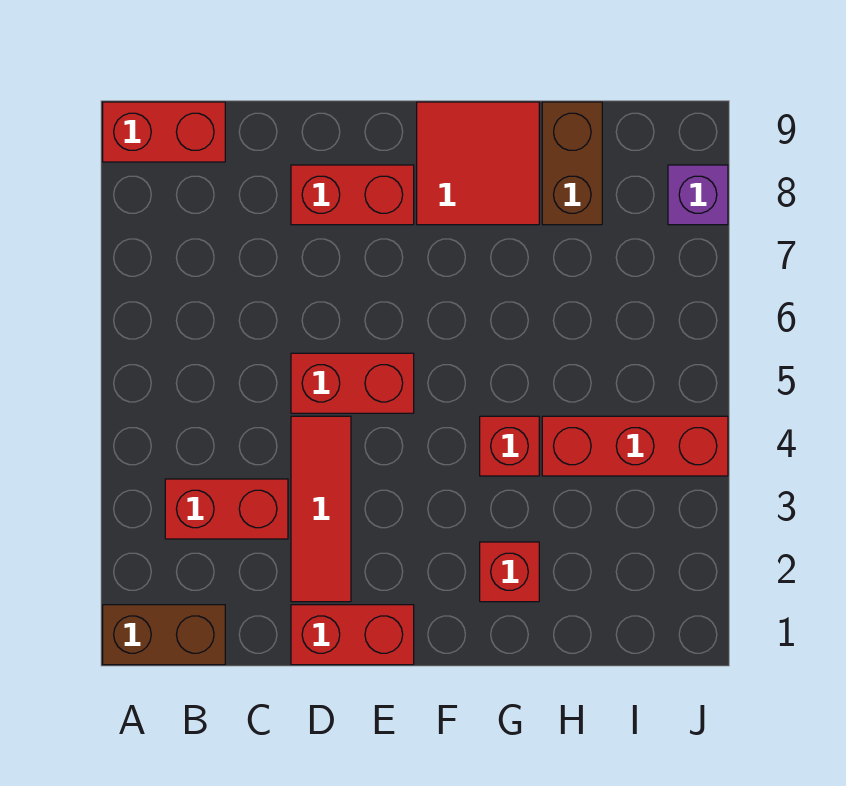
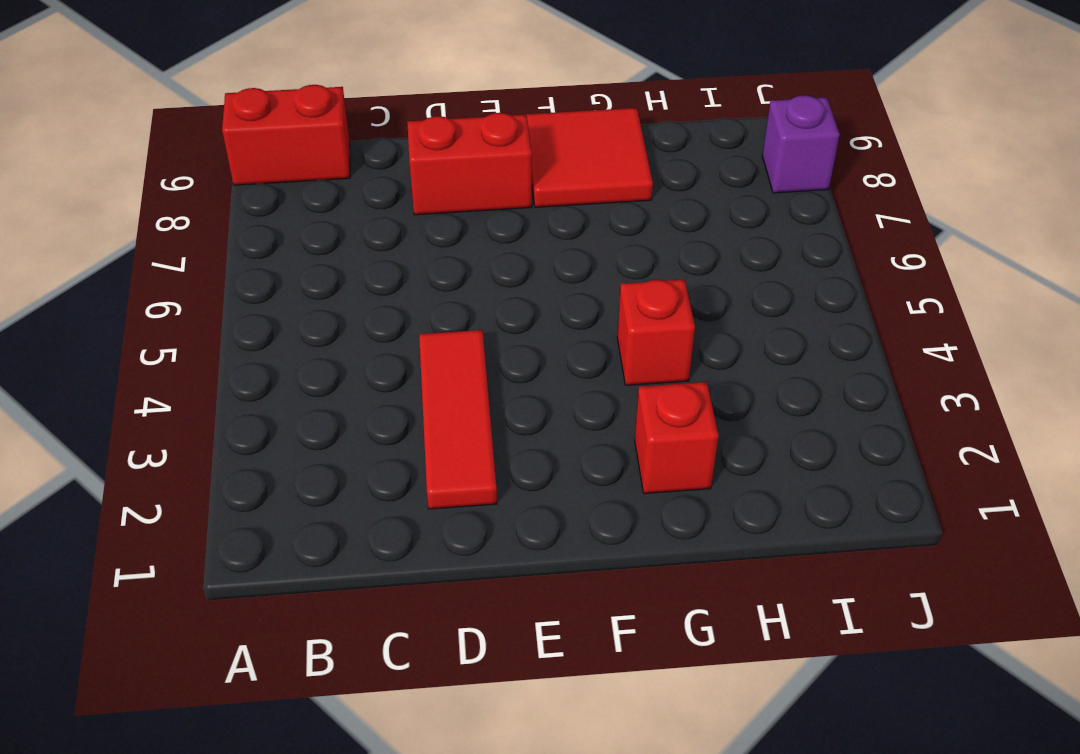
none -> brown 1x2 brick [103,605,225,665]
none -> red 1x2 brick [165,479,288,539]
none -> red 1x2 brick [291,605,414,665]

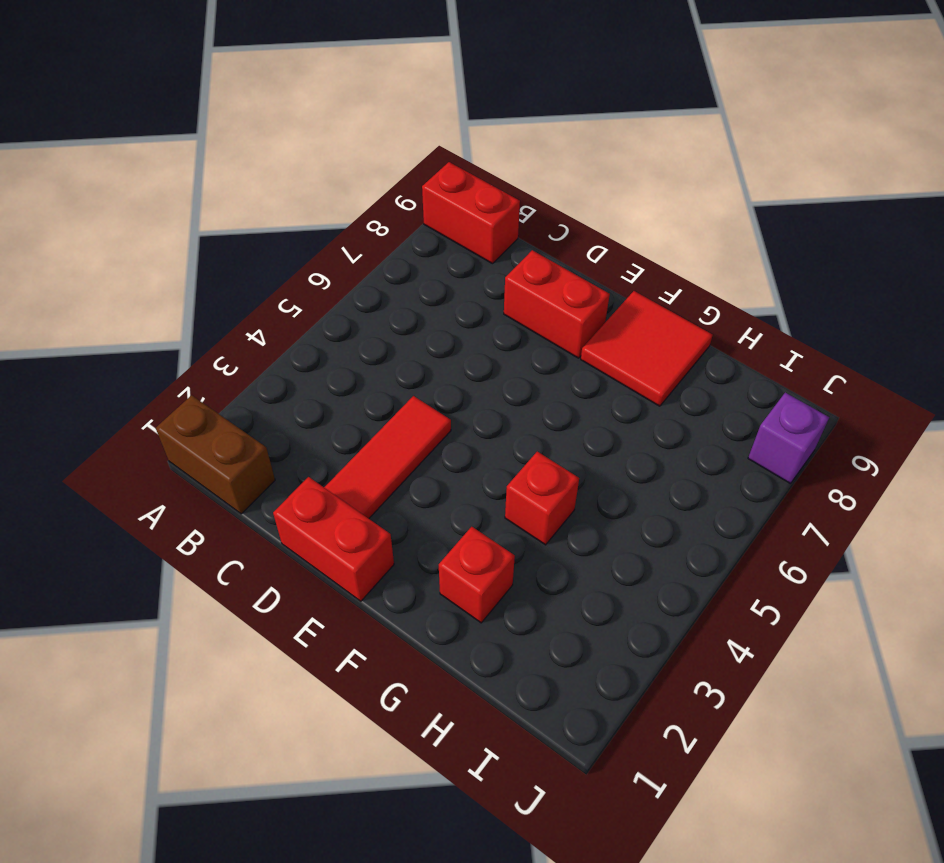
none -> red 1x2 brick [165,479,288,539]
none -> red 1x2 brick [291,353,414,413]
none -> red 1x3 brick [542,416,728,476]

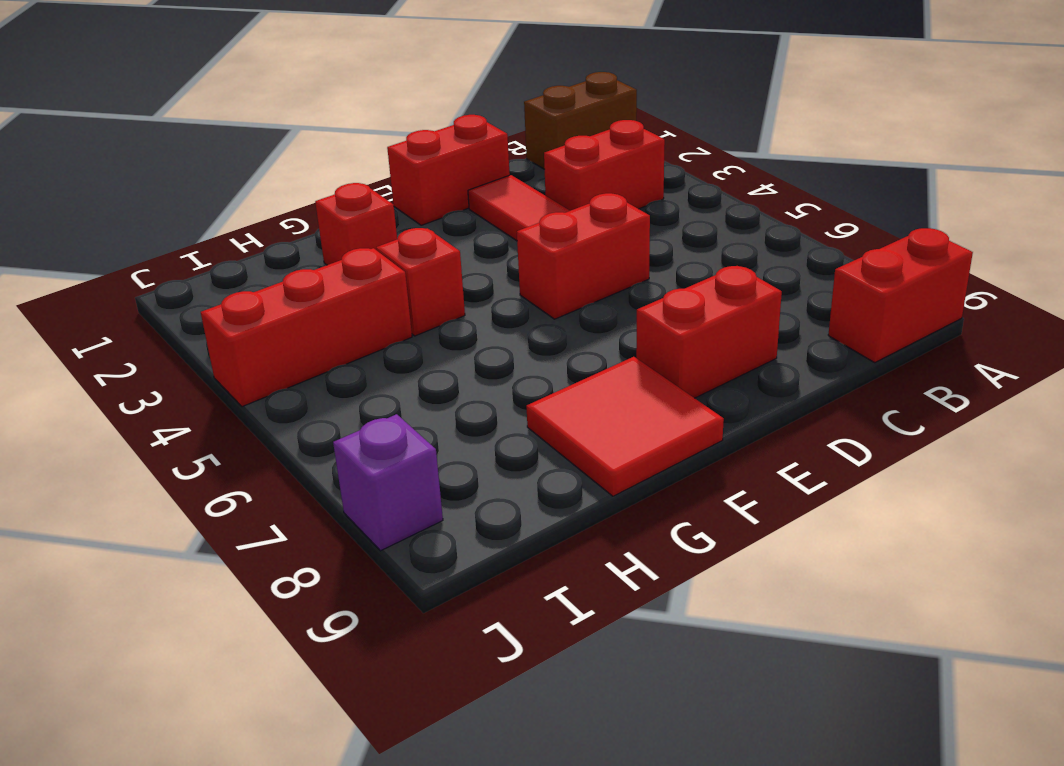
none -> brown 1x2 brick [542,102,602,225]

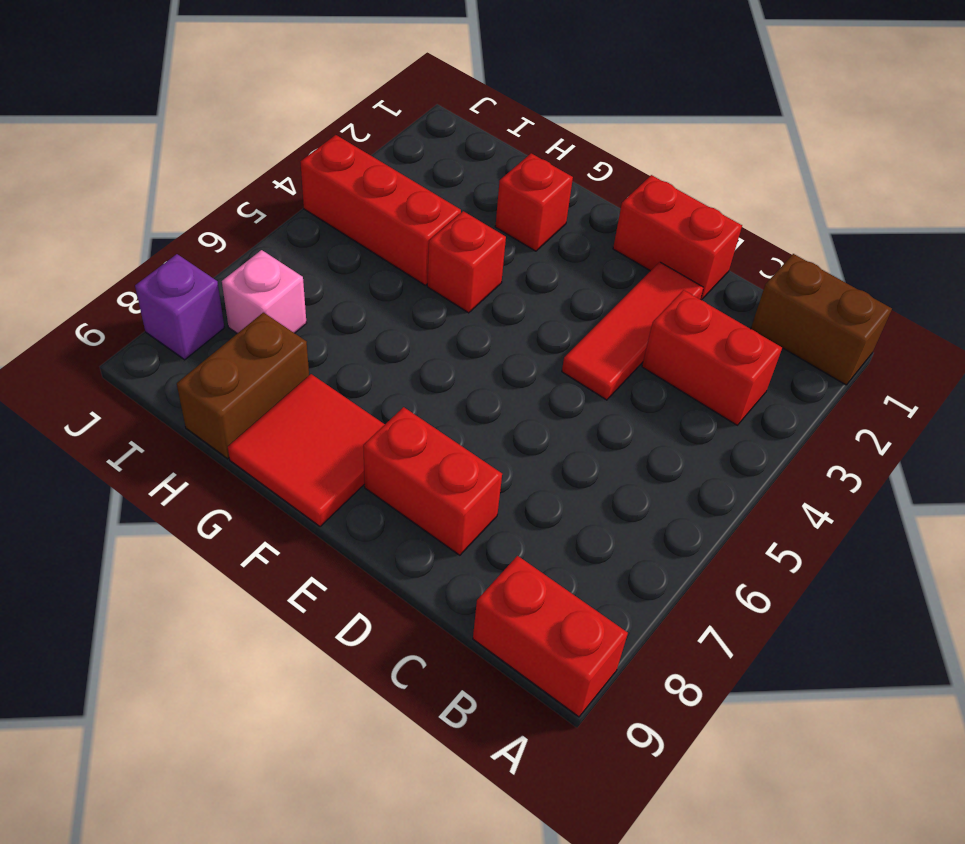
pink 1x1 brick [222,250,306,333] -> none
none -> red 1x2 brick [291,353,414,413]

